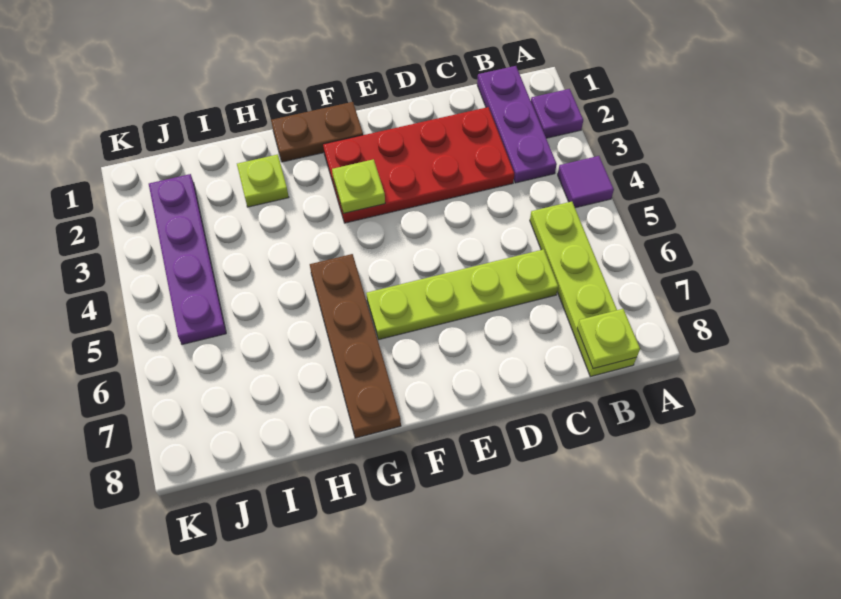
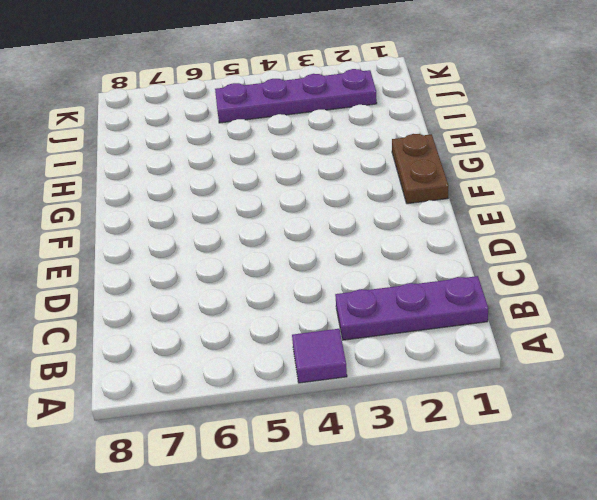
none -> purple 1x1 plate [531,89,583,138]
none -> lime 1x4 plate [530,202,636,377]
none -> red 2x4 plate [323,107,514,223]

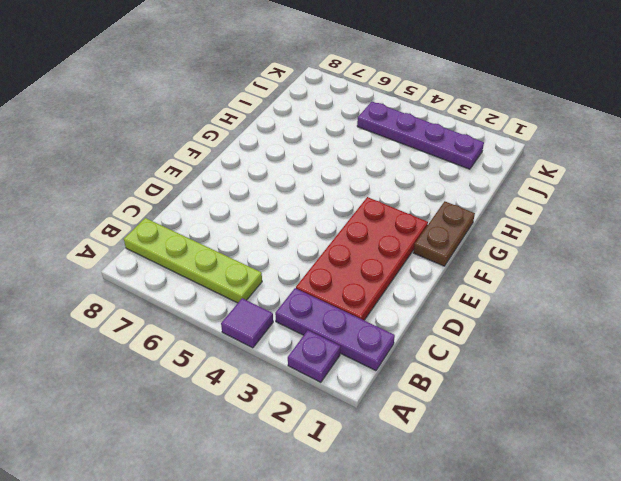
none -> lime 1x4 plate [366,249,558,340]
none -> brown 1x4 plate [310,254,401,438]
none -> lime 1x1 plate [237,154,289,207]

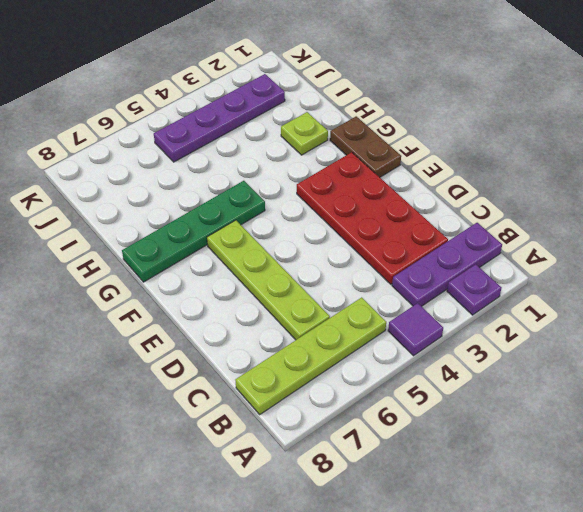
green 1x4 plate [122,181,265,282] -> brown 1x4 plate [310,254,401,438]
none -> lime 1x1 plate [577,309,640,369]
none -> lime 1x1 plate [332,159,385,213]

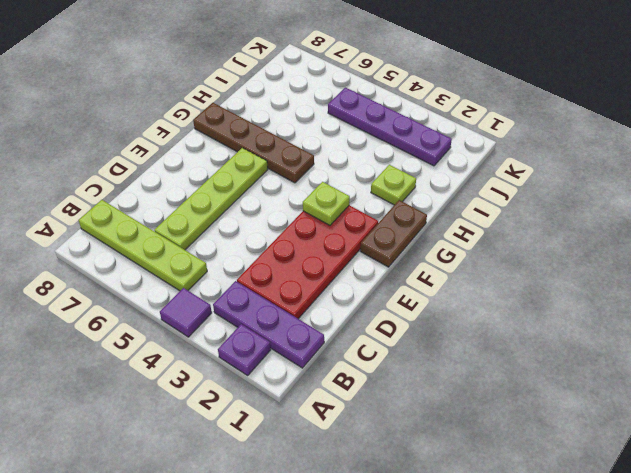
none -> lime 1x1 plate [577,309,640,369]

